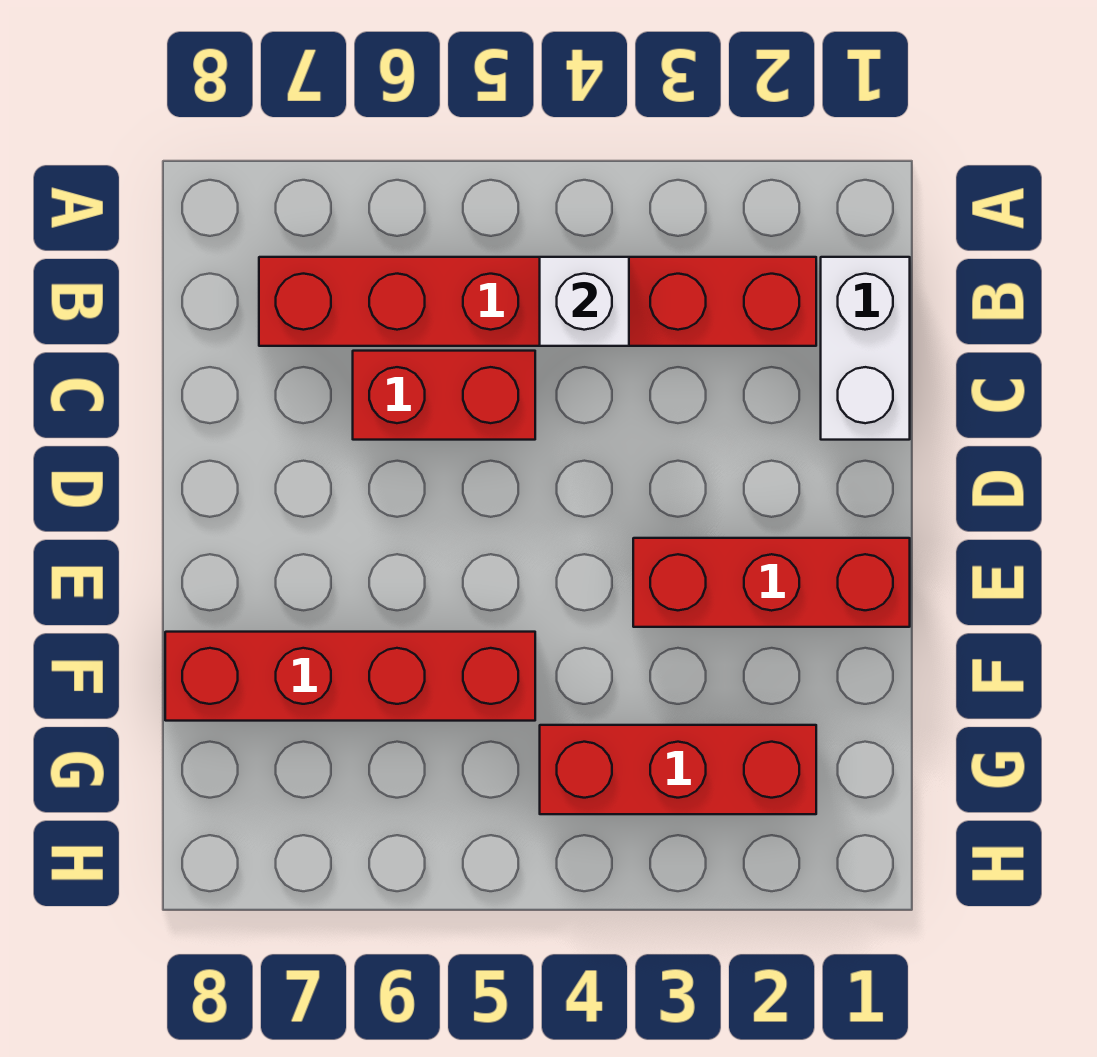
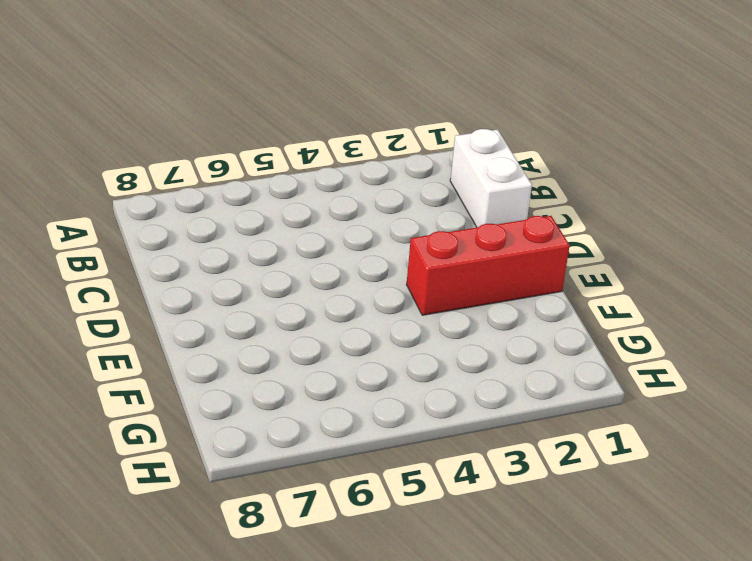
none -> red 1x6 brick [259,257,816,346]
none -> red 1x2 brick [353,351,535,440]

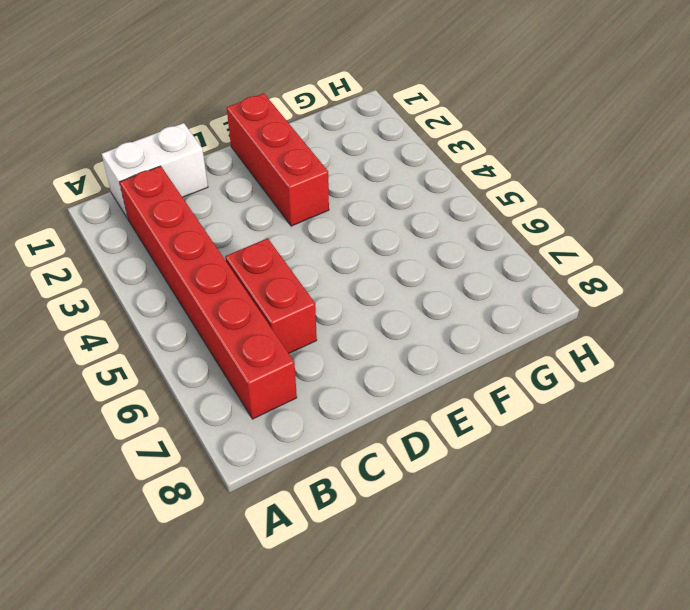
none -> red 1x4 brick [165,632,535,721]
none -> red 1x3 brick [540,725,816,814]

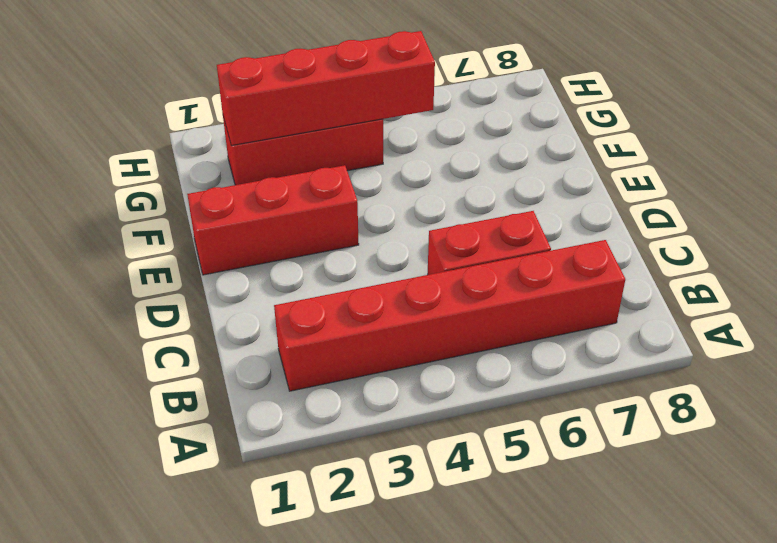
red 1x4 brick [217,31,435,146] -> red 1x4 brick moved to [165,632,535,721]
none -> white 1x2 brick [821,257,910,440]
none -> white 1x1 brick [540,257,629,346]

